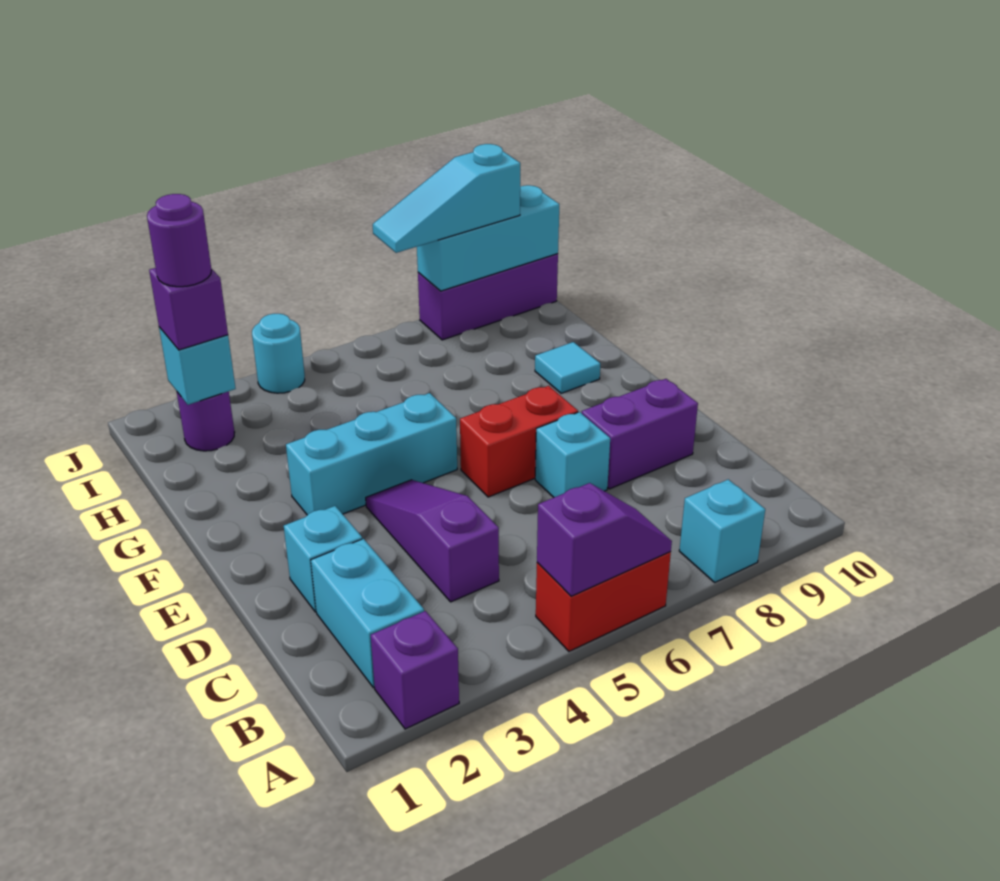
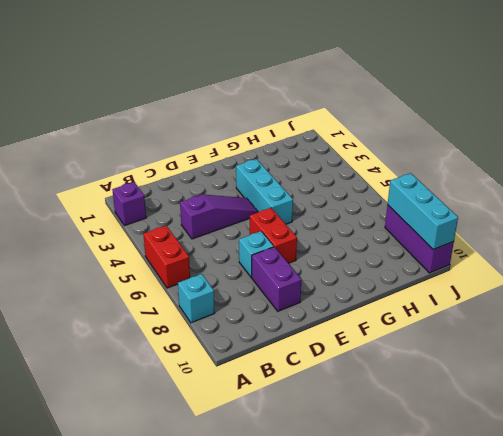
none -> cyan 1x2 brick [311,539,424,688]
none -> cyan 1x1 brick [284,506,362,612]
none -> cyan 1x1 tile [535,342,600,393]

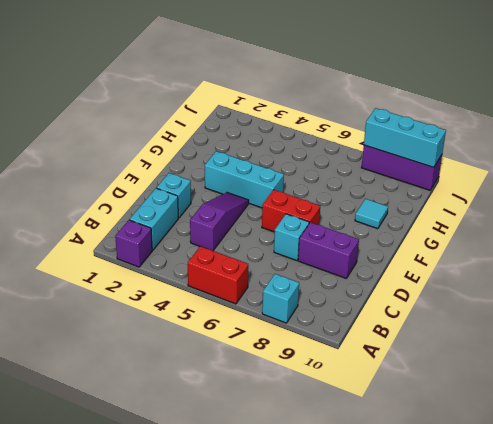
none -> purple 1x1 round brick [177,392,235,451]
none -> cyan 1x1 round brick [252,314,305,393]
none -> purple 1x2 slope [537,483,672,596]

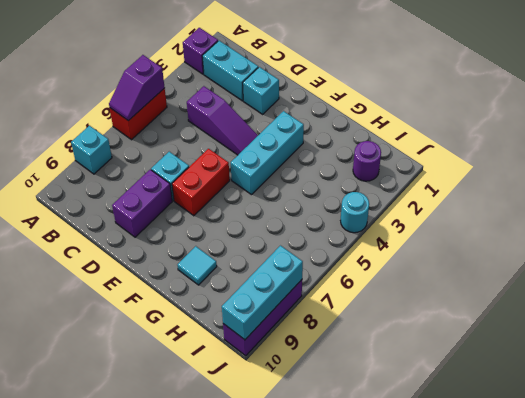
none -> cyan 1x1 brick [159,327,236,405]
none -> purple 1x1 brick [149,268,228,350]
none -> cyan 1x3 slope [373,144,520,253]

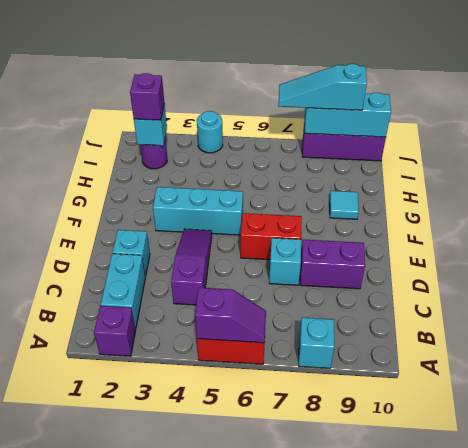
none -> purple 1x1 round brick [147,194,211,287]

